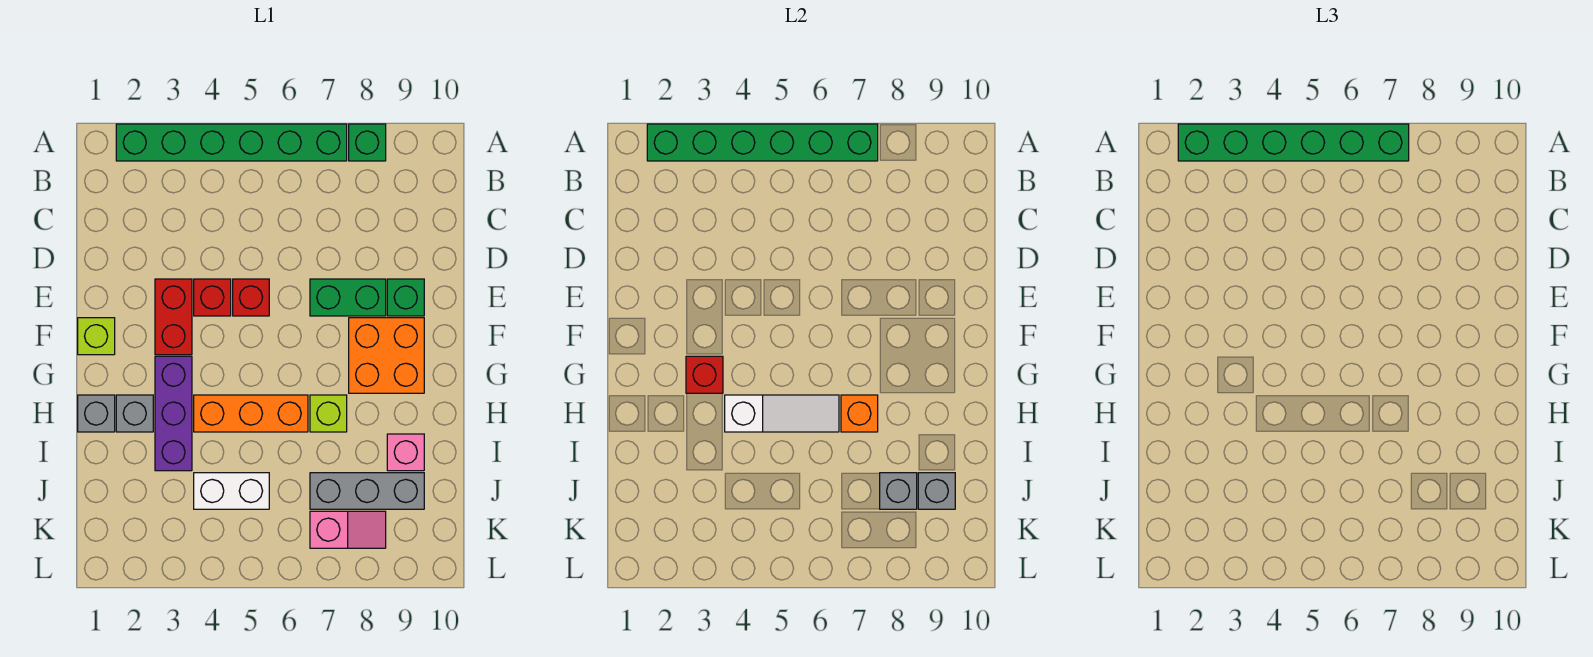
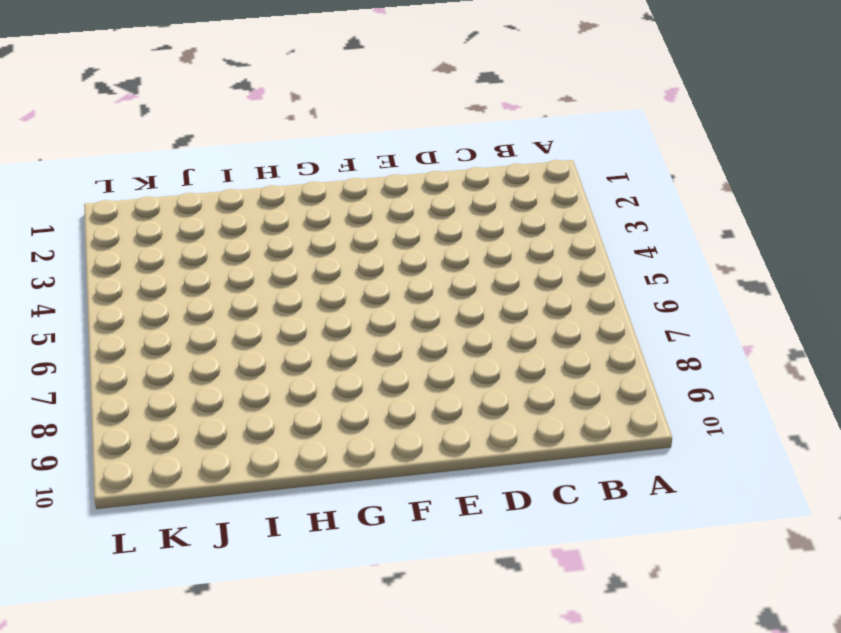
none -> green 1x6 brick [116,124,347,161]
none -> green 1x1 brick [349,124,386,161]
none -> red 1x2 brick [155,279,192,355]

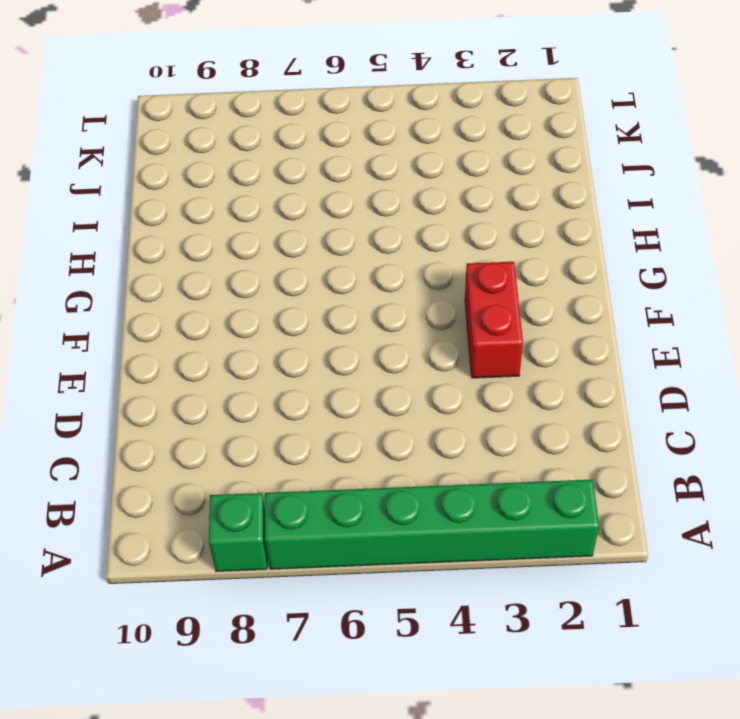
none -> red 1x1 brick [194,279,231,316]
none -> red 1x1 brick [233,279,269,316]
none -> green 1x2 brick [310,279,386,316]

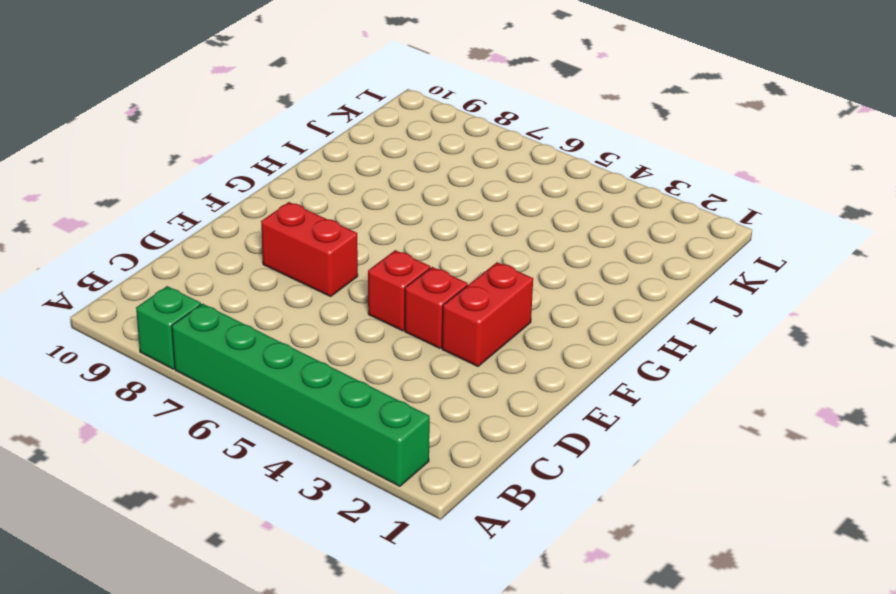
red 1x2 brick [261,202,358,297] -> green 1x2 brick [310,279,386,316]
none -> green 1x1 brick [387,279,424,316]
none -> lime 1x1 brick [78,318,115,355]
none -> orange 2x2 brick [349,318,424,393]

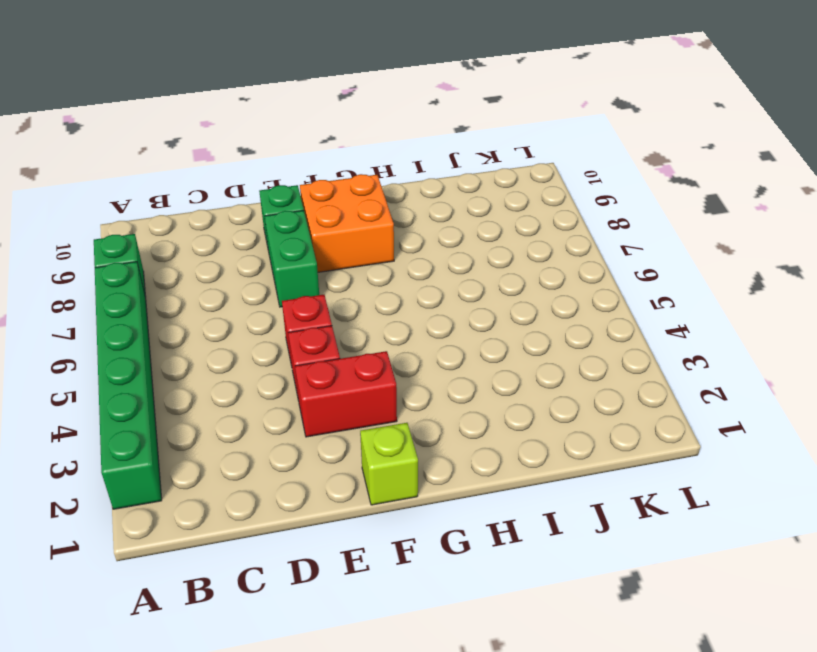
none -> purple 1x3 brick [155,356,192,471]
none -> grey 1x1 brick [78,395,115,432]
none -> grey 1x1 brick [116,395,153,432]

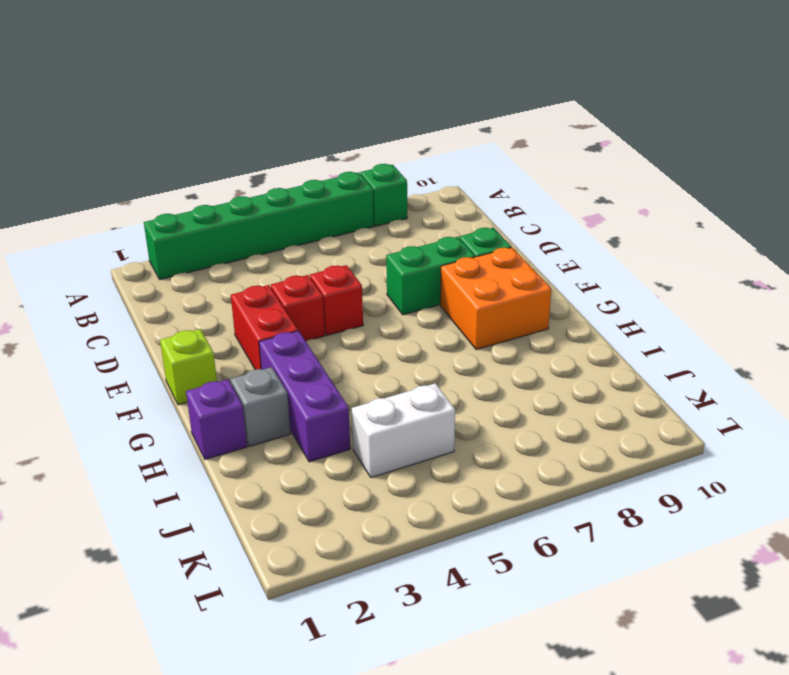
purple 1x1 brick [186,379,247,459] -> grey 1x1 brick [78,395,115,432]
none -> orange 1x3 brick [194,395,308,432]
none -> lime 1x1 brick [310,395,347,432]
none -> pink 1x1 brick [387,434,424,471]

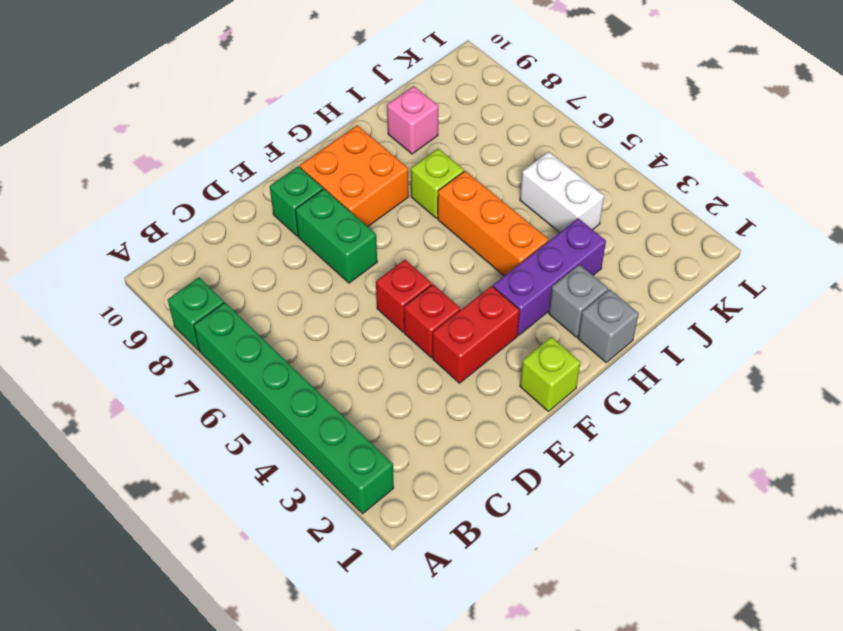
none -> grey 1x3 brick [310,473,424,509]
none -> pink 1x2 slope [310,511,386,548]
none -> green 1x6 brick [647,124,878,161]

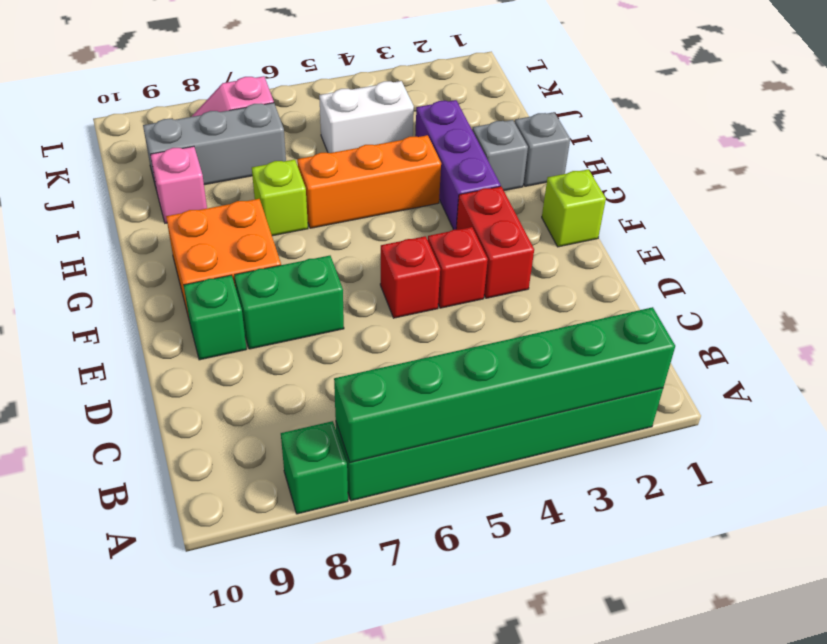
none -> red 1x1 brick [686,356,723,393]
none -> white 1x3 slope [725,395,839,432]
none -> orange 1x1 brick [841,395,878,432]

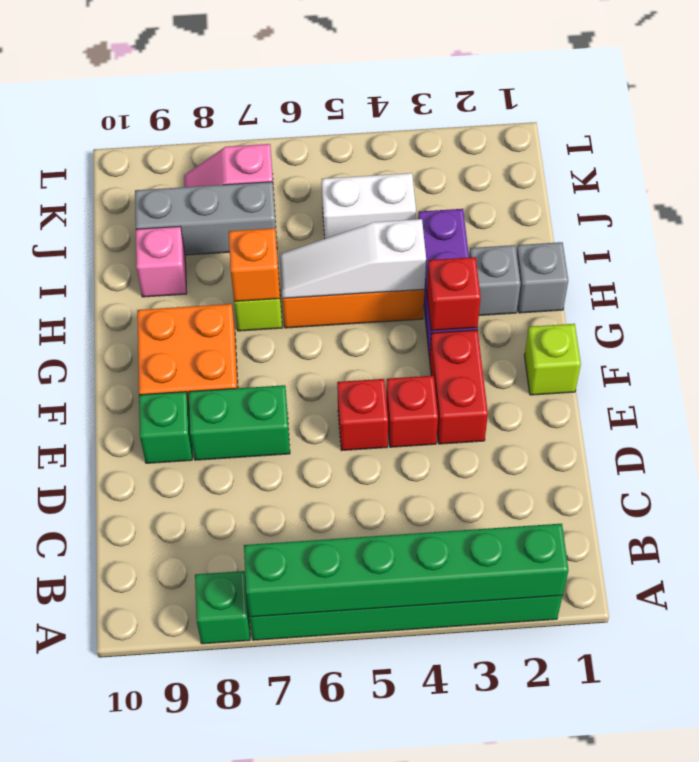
none -> grey 1x1 brick [880,473,917,509]
none -> grey 1x1 brick [918,473,955,509]
none -> green 1x6 brick [1178,124,1409,161]

